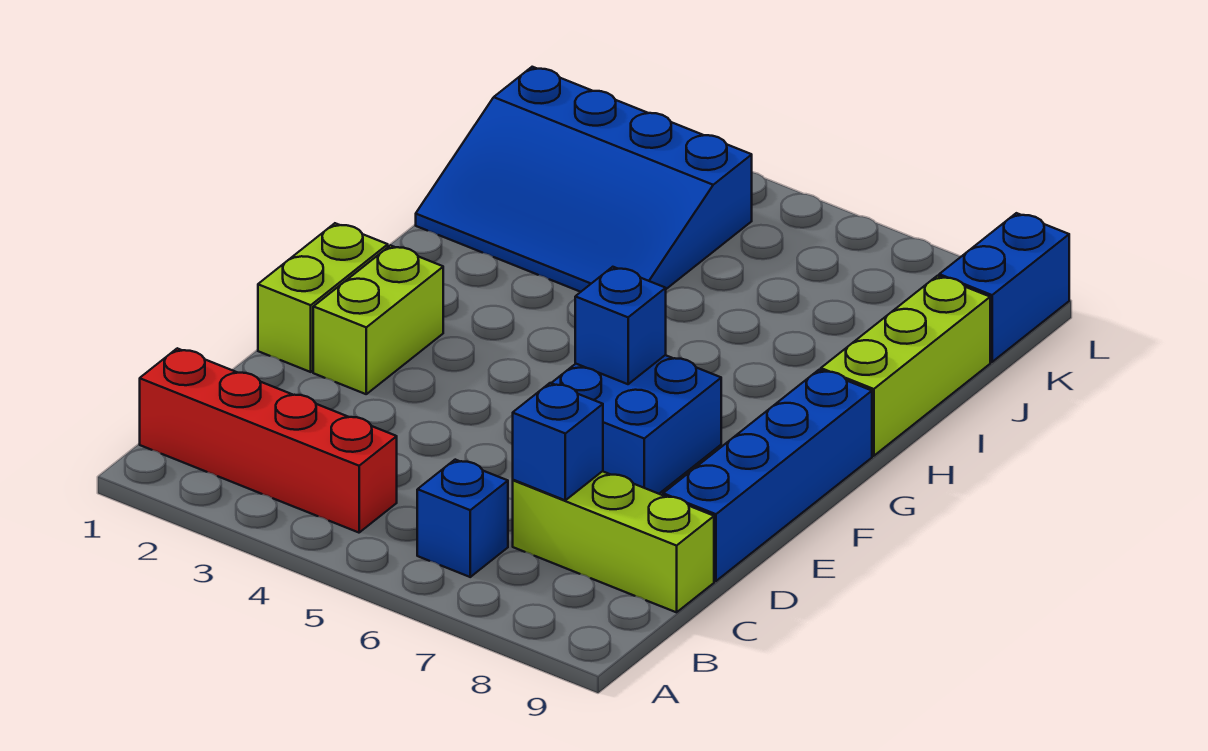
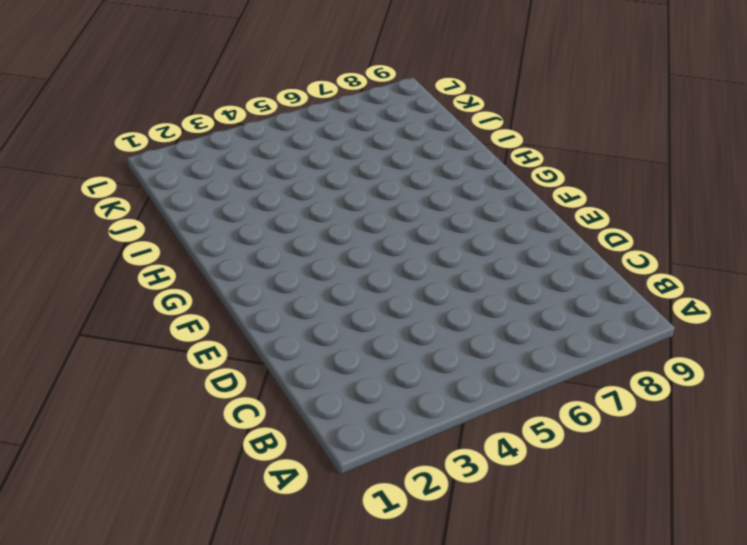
none -> red 1x4 brick [140,348,397,533]
none -> blue 1x1 brick [417,460,508,577]
none -> lime 1x3 brick [513,471,714,612]

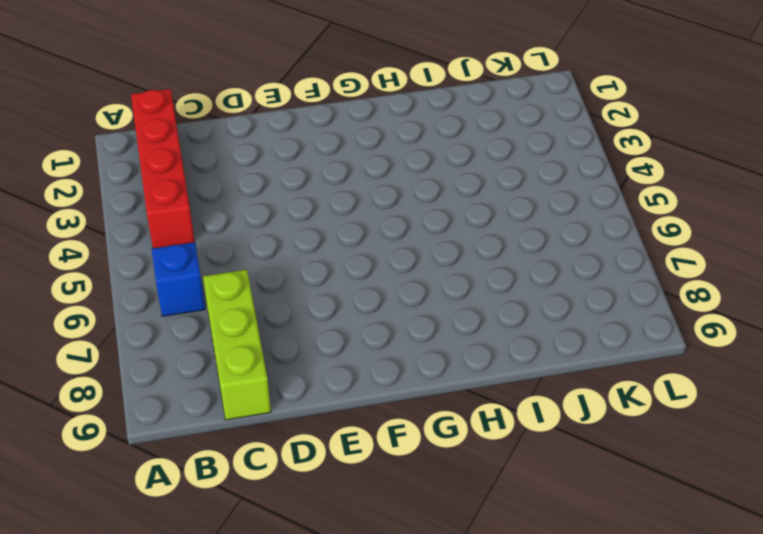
none -> blue 1x4 brick [663,370,872,581]
none -> lime 1x2 brick [258,223,388,372]
none -> lime 1x2 brick [313,245,443,394]

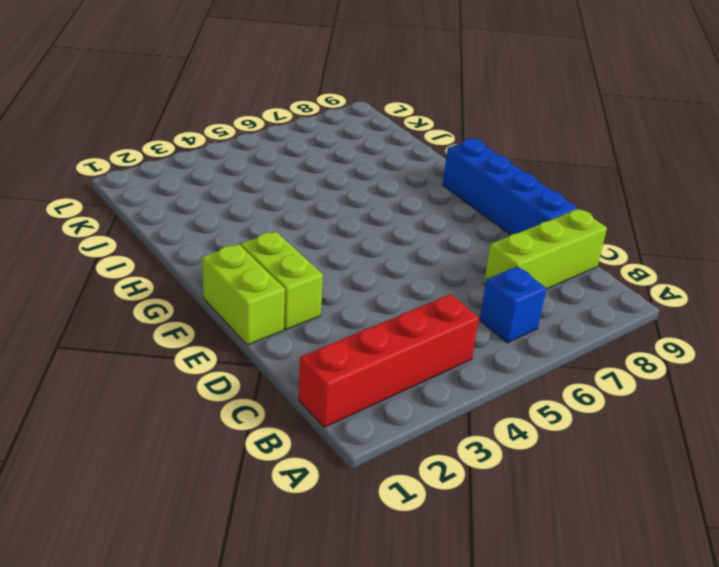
none -> blue 2x2 brick [552,355,721,494]
none -> lime 1x3 brick [821,276,990,456]
none -> blue 3x4 slope [416,67,752,292]

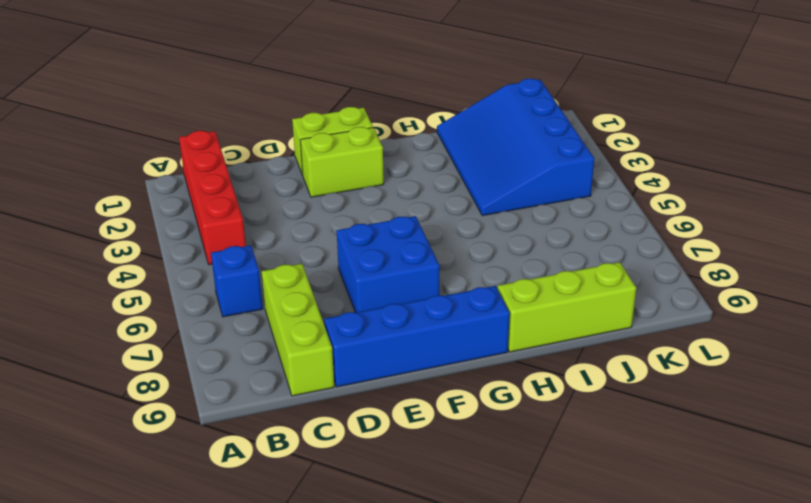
none -> blue 1x2 brick [939,213,1069,362]
none -> blue 1x1 brick [513,383,603,500]
none -> blue 1x1 brick [575,267,666,384]

